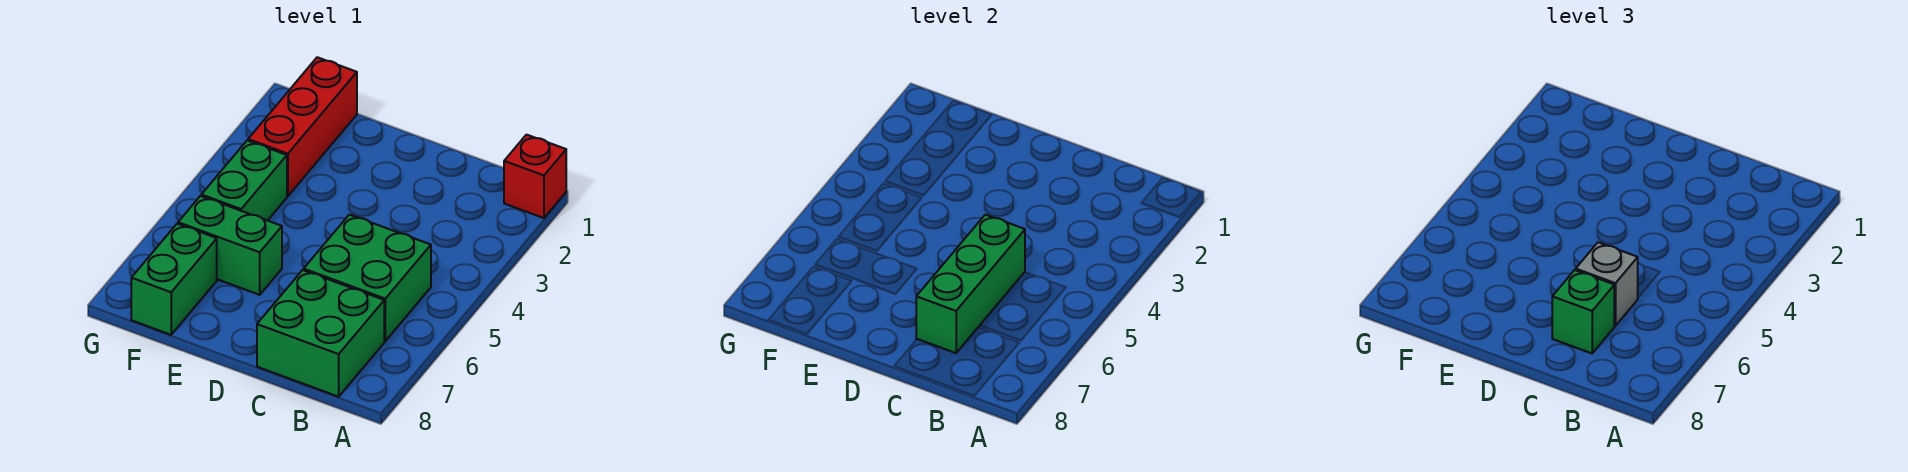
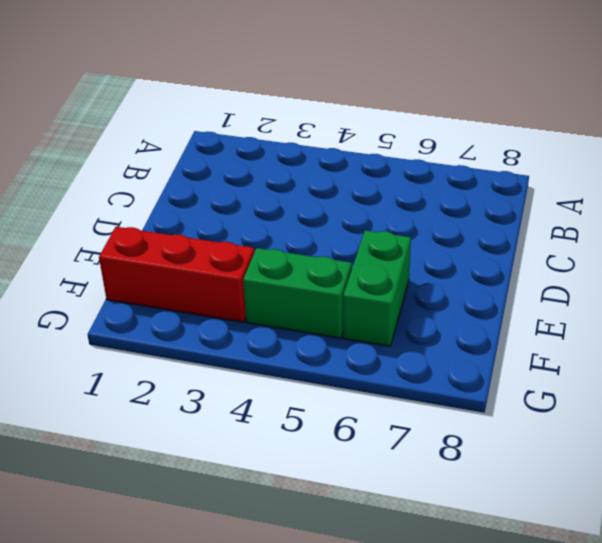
none -> red 1x1 brick [504,135,566,218]
none -> green 2x2 brick [304,215,431,341]

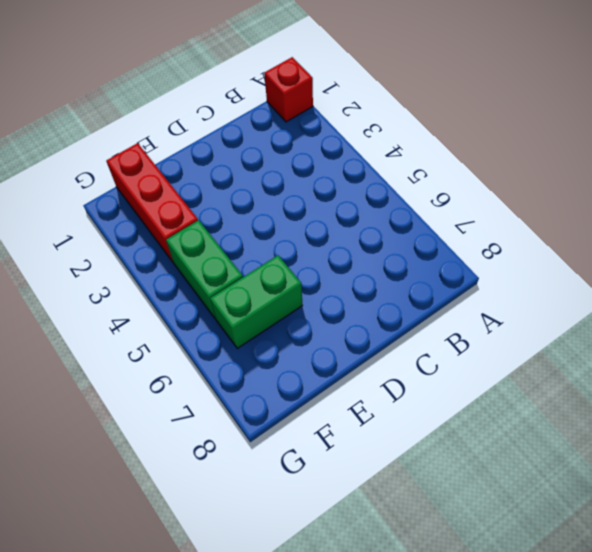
none -> green 2x2 brick [304,215,431,341]
none -> green 2x2 brick [257,270,384,397]

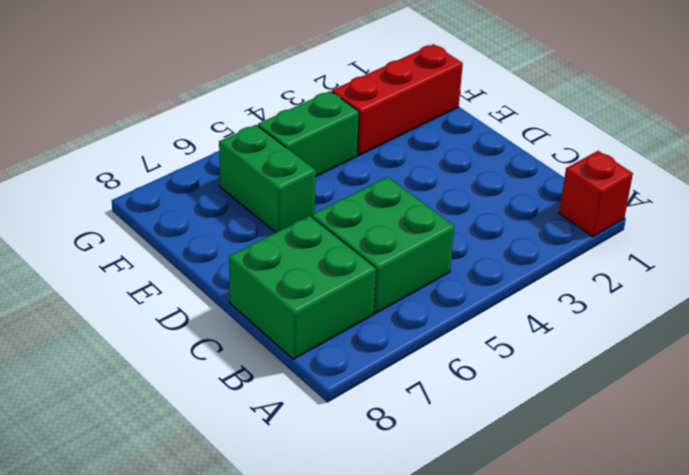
none -> green 1x2 brick [131,224,217,335]
none -> green 1x3 brick [916,215,1025,353]

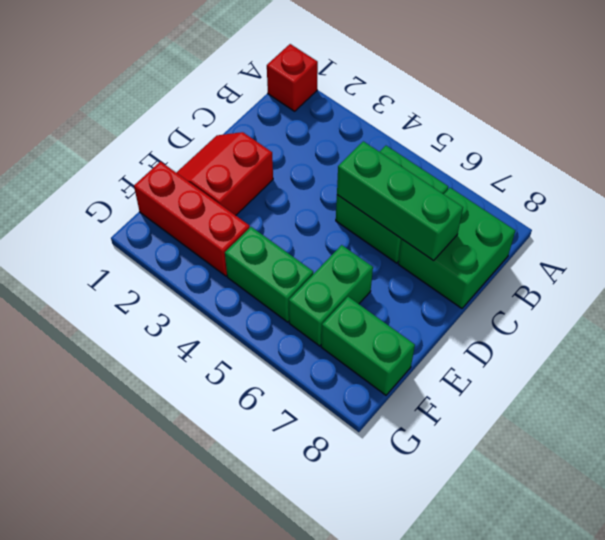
red 2x2 slope [176,132,273,215] -> none
none -> grey 1x1 brick [1576,242,1638,326]
none -> green 1x1 brick [1552,270,1615,353]

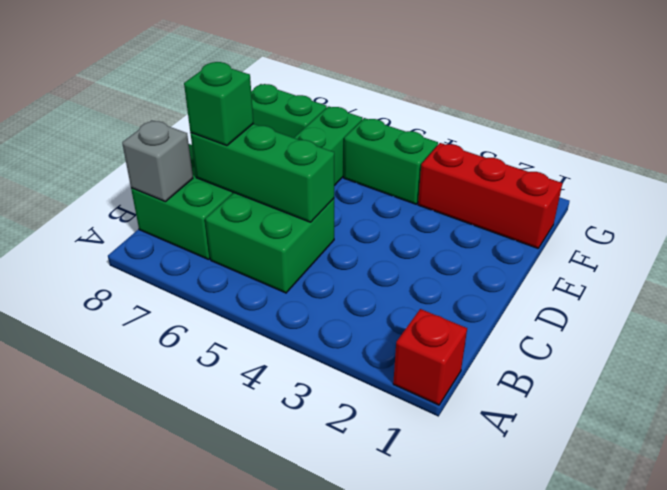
grey 1x1 brick [122,120,193,202] -> grey 1x1 brick moved to [1576,242,1638,326]

